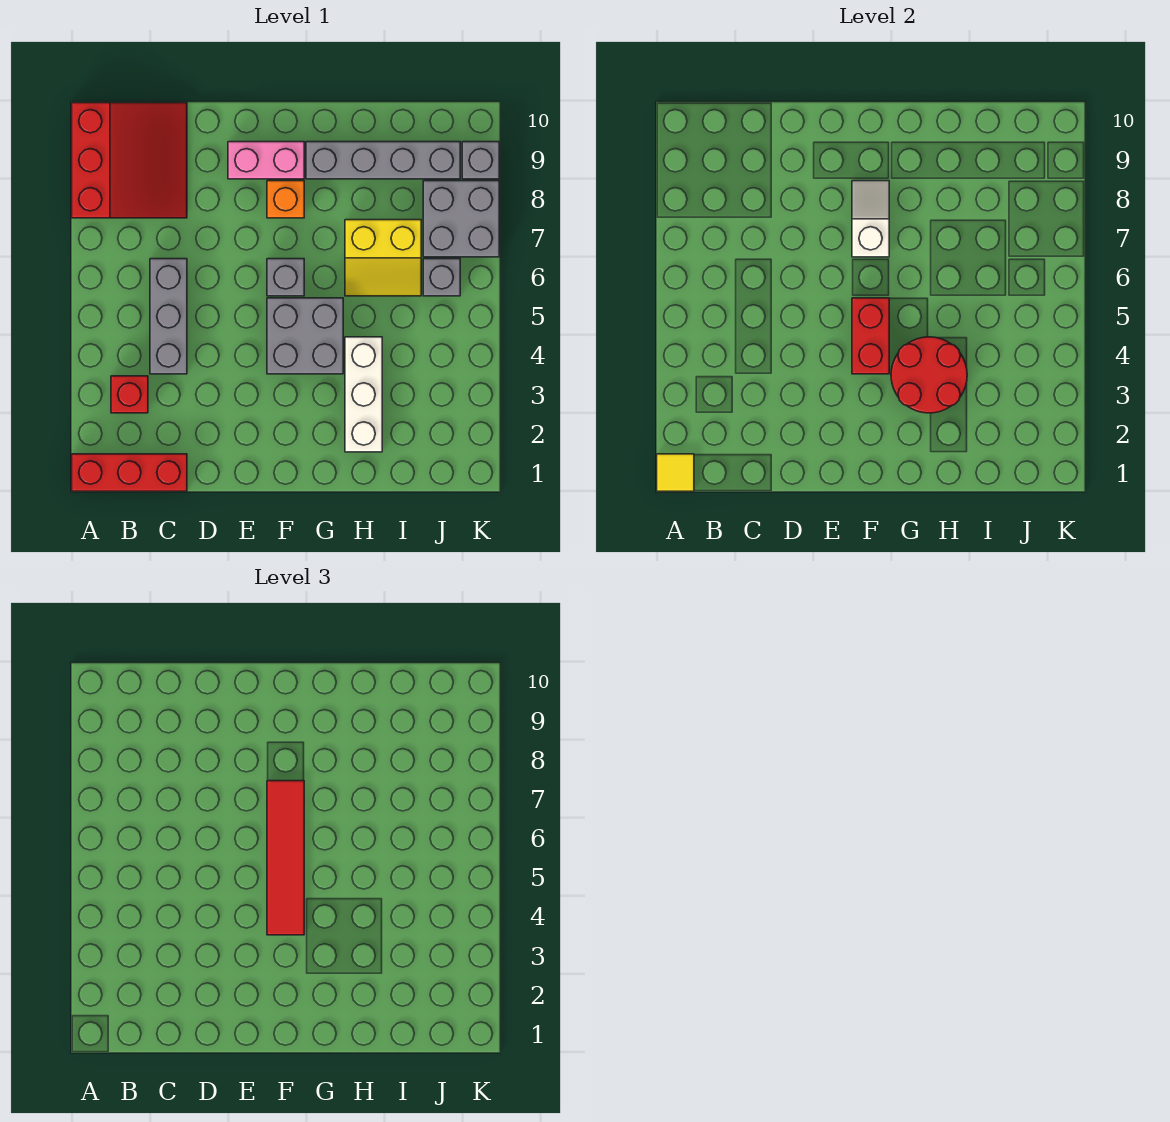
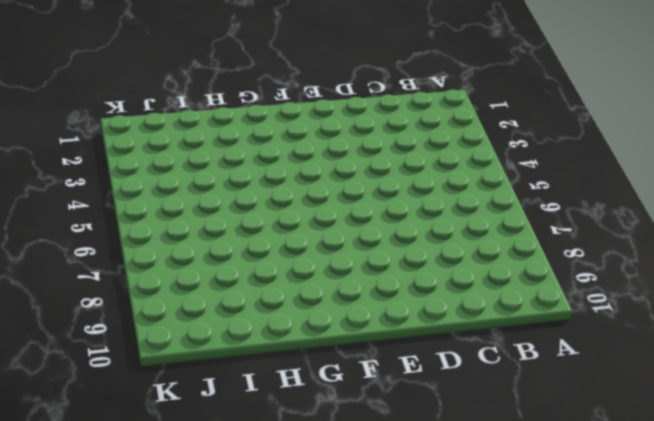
none -> red 1x3 brick [72,454,187,491]
none -> red 3x3 slope [72,103,187,218]
none -> red 1x1 brick [111,376,148,413]

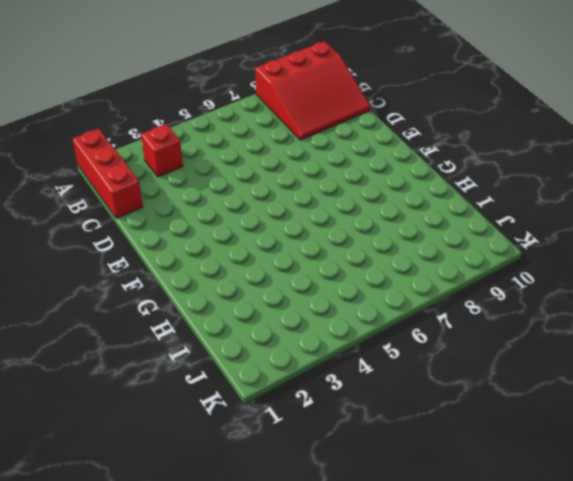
none -> grey 1x3 brick [150,259,187,374]
none -> pink 1x2 brick [228,142,304,179]
none -> grey 2x2 brick [267,298,343,374]

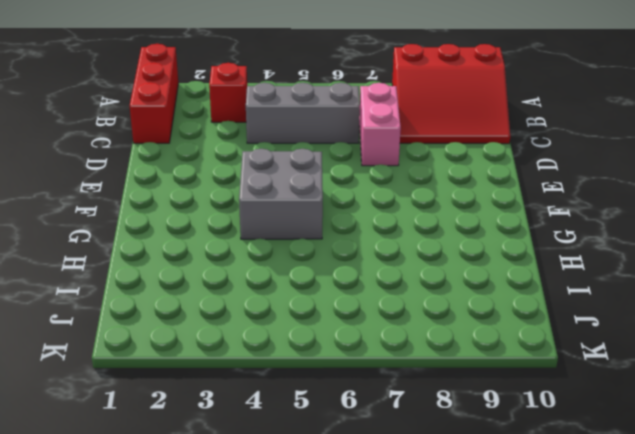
pink 1x2 brick [359,83,401,166] -> pink 1x2 brick moved to [228,142,304,179]
none -> grey 1x1 brick [267,259,304,296]
none -> orange 1x1 brick [267,181,304,218]
none -> grey 1x4 brick [306,142,460,179]

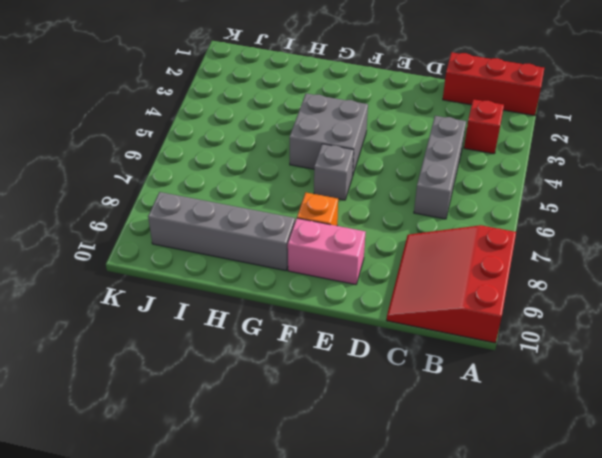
none -> white 1x3 brick [345,337,382,452]
none -> yellow 2x2 slope [345,220,421,296]
none -> grey 1x1 brick [423,259,460,296]

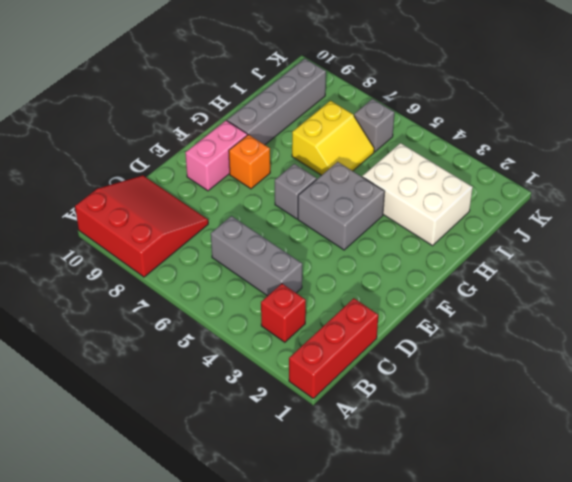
white 2x3 brick [362,143,473,246] -> white 1x3 brick [345,337,382,452]
none -> grey 2x2 brick [423,181,499,257]
none -> grey 1x1 brick [462,142,499,179]
none -> yellow 1x1 tile [657,454,694,491]

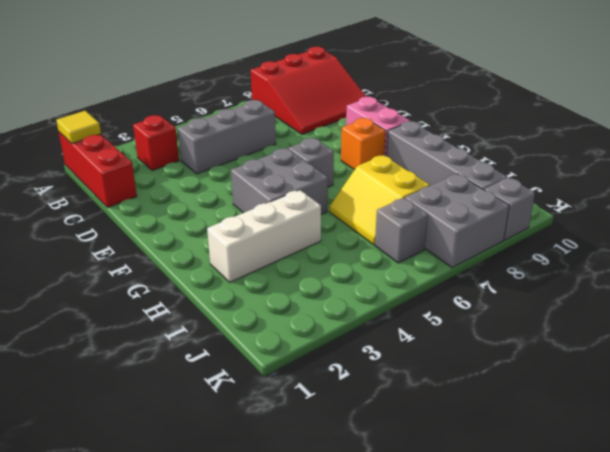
none -> red 1x2 brick [852,298,889,374]
none -> white 1x2 slope [852,181,889,257]
none -> red 2x2 round brick [891,337,967,413]

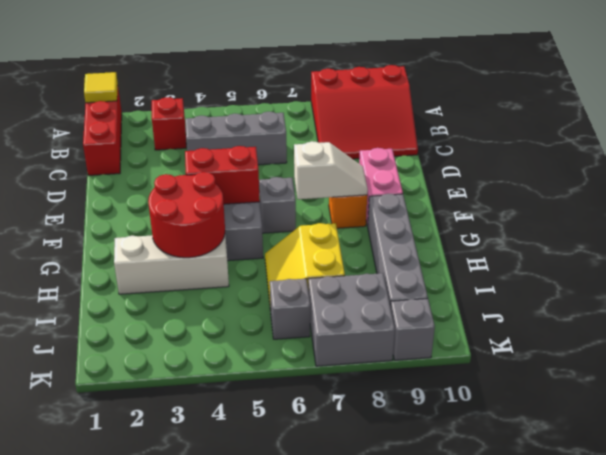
none -> red 1x4 tile [267,781,304,935]

